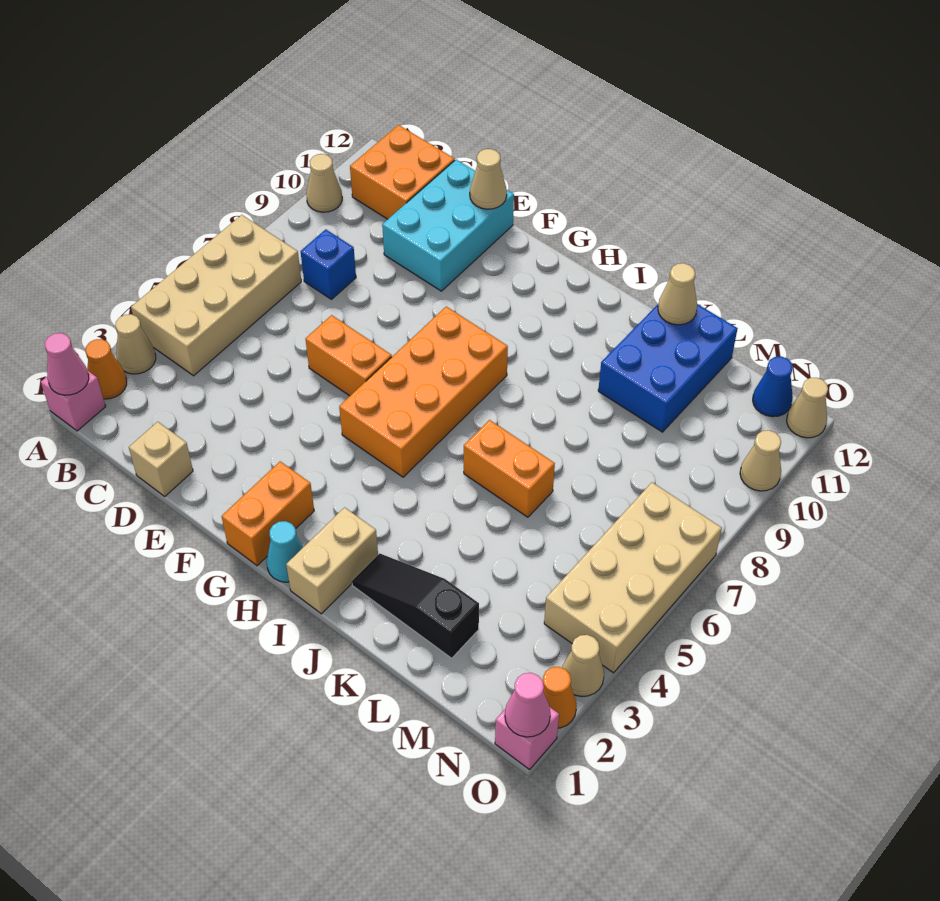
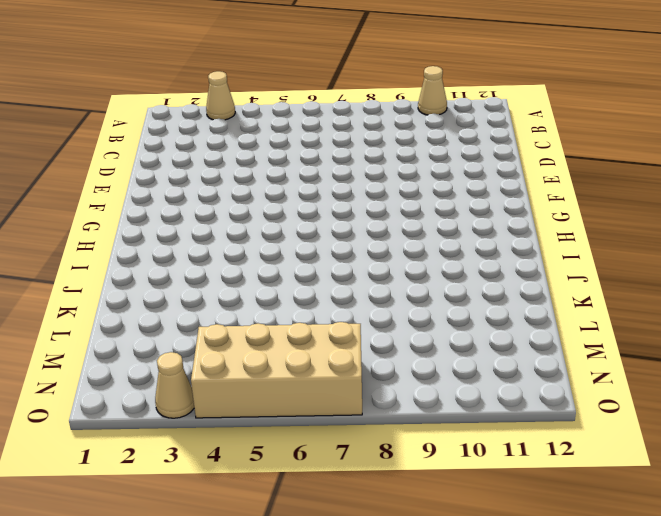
none -> pink 1x1 brick [41,370,106,431]
none -> orange 1x1 cone [86,339,127,399]
none -> tan 2x4 brick [131,215,301,376]

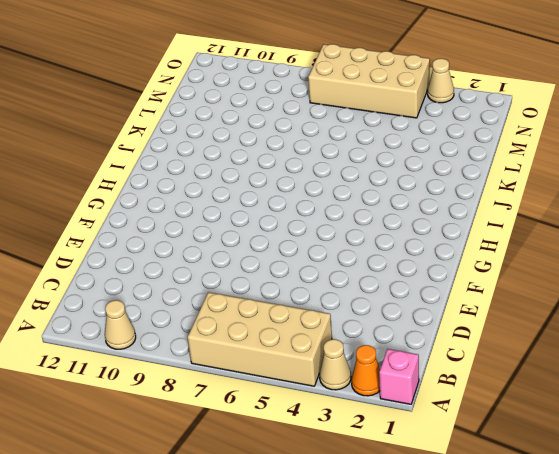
none -> orange 2x2 brick [350,125,455,219]
none -> blue 1x1 brick [301,229,356,299]
none -> tan 1x1 brick [129,422,193,496]

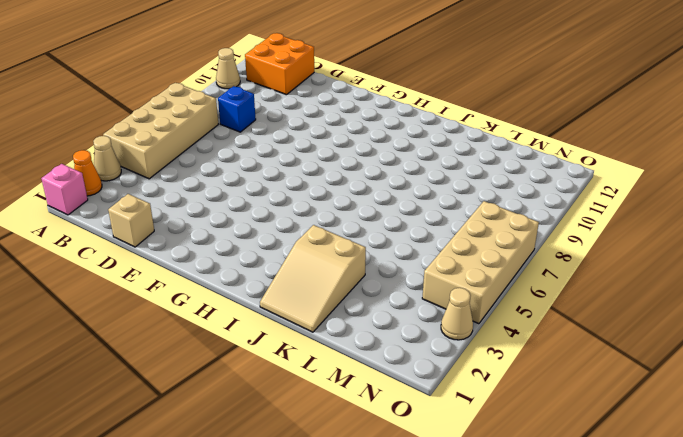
tan 2x3 slope [260,225,366,332] -> black 1x3 slope [352,553,479,658]
none -> cyan 2x3 brick [382,160,514,291]
none -> orange 1x2 brick [306,315,392,396]
none -> orange 1x2 brick [222,461,314,566]

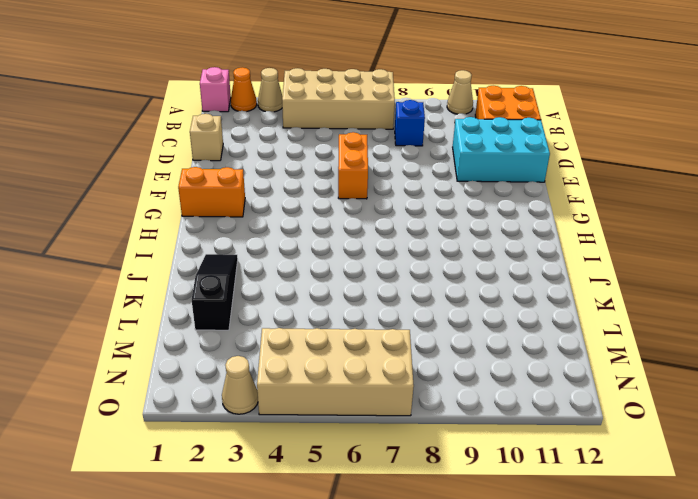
none -> orange 2x4 brick [339,307,508,477]
none -> cyan 1x1 cone [267,521,303,582]
none -> tan 1x2 brick [286,507,378,614]

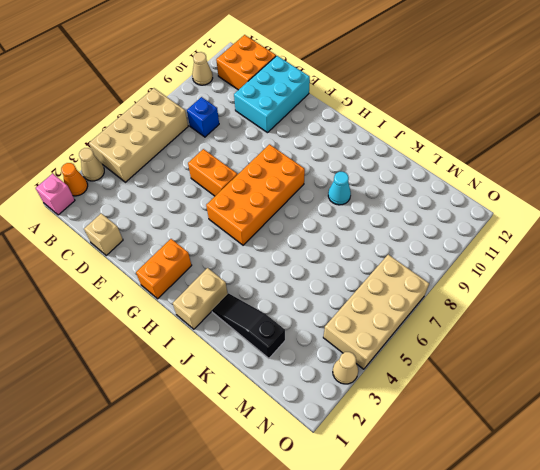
cyan 1x1 cone [328,172,351,205] -> cyan 1x1 cone moved to [267,521,303,582]
none -> orange 1x2 brick [464,420,555,517]
none -> blue 2x3 brick [598,304,738,432]
none -> blue 1x1 cone [753,356,793,417]

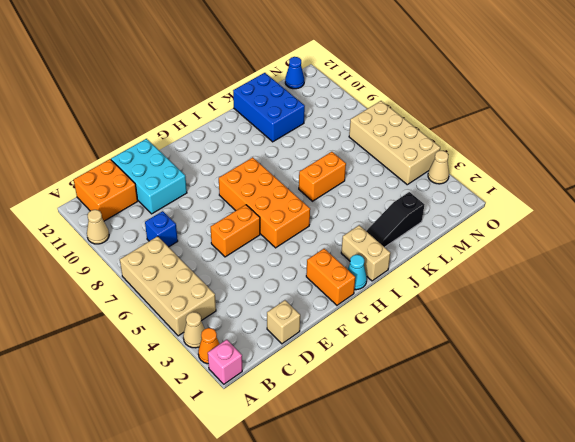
none -> pink 1x1 brick [495,707,559,770]
none -> orange 1x1 cone [543,667,577,728]
none -> tan 1x1 cone [740,430,781,491]

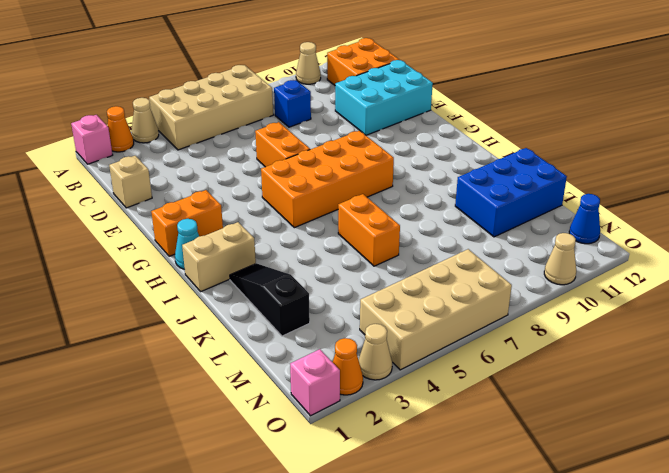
none -> tan 1x1 cone [787,378,828,438]
none -> pink 1x1 cone [45,333,89,395]
none -> tan 1x1 cone [470,149,507,209]

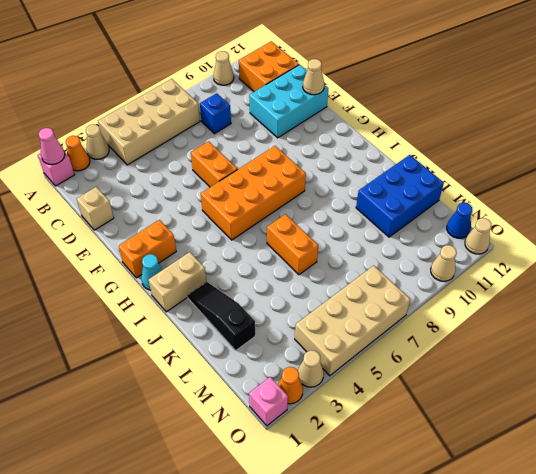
none -> tan 1x1 cone [658,263,697,325]
none -> pink 1x1 cone [505,673,550,737]

